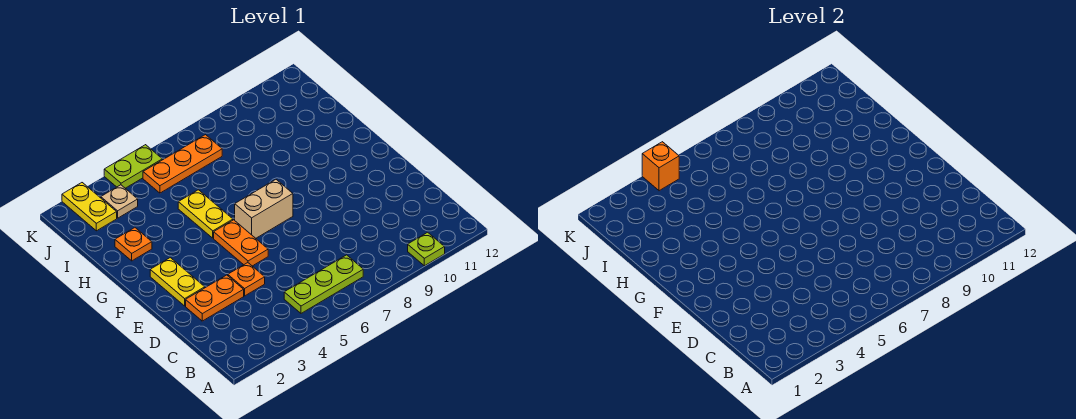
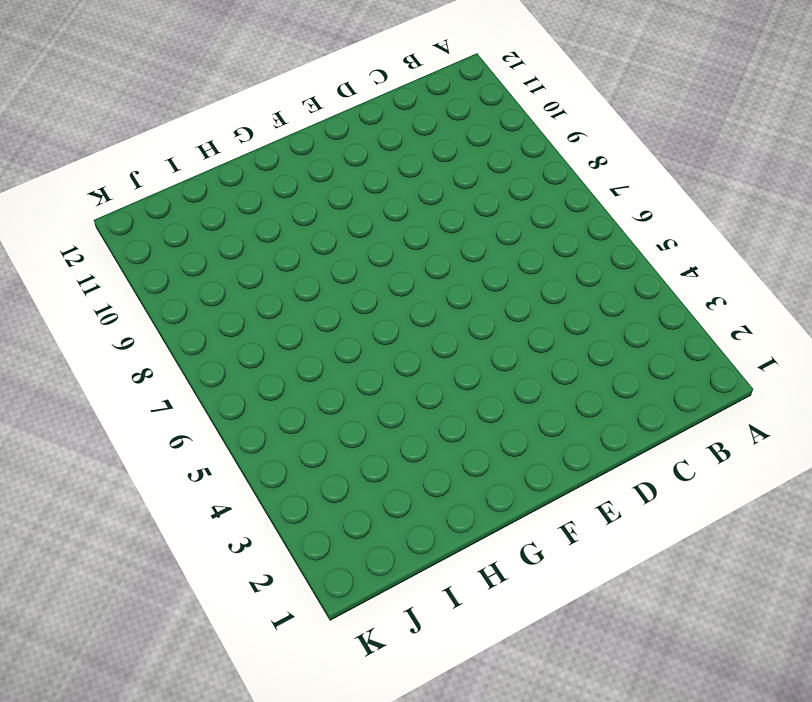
none -> lime 1x1 plate [408,232,445,266]
none -> lime 1x3 plate [284,255,363,313]
none -> orange 1x2 plate [186,275,244,321]

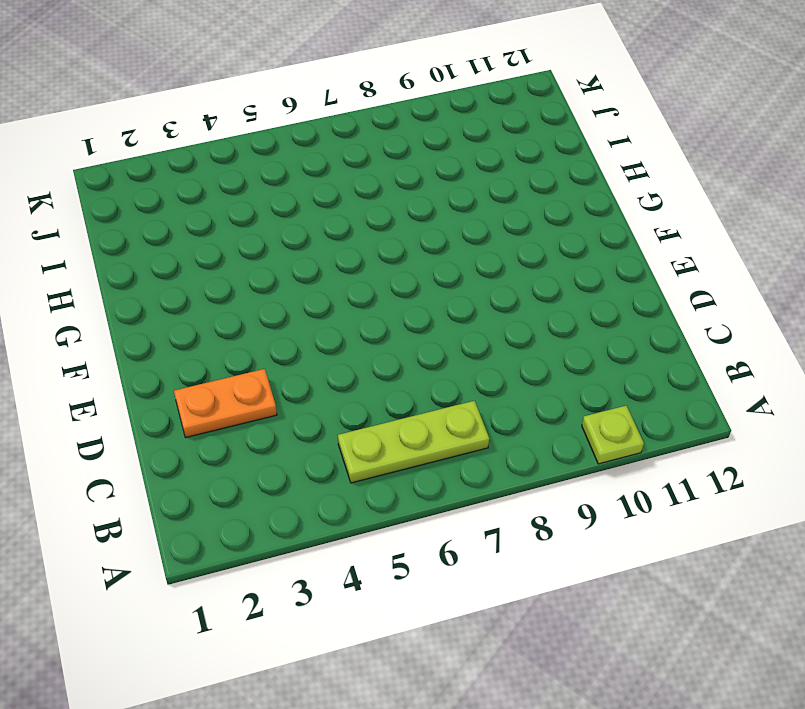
none -> orange 1x1 plate [228,263,265,296]
none -> yellow 1x2 plate [150,258,205,306]
none -> orange 1x2 plate [214,220,268,266]

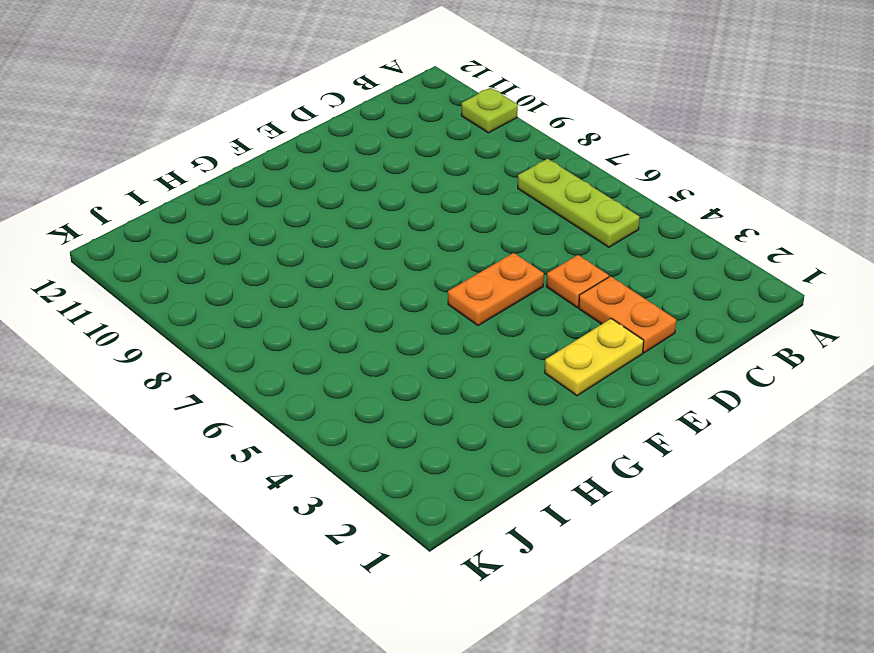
none -> tan 1x2 brick [235,180,293,238]
none -> yellow 1x2 plate [178,190,233,238]
none -> orange 1x1 plate [115,228,152,261]

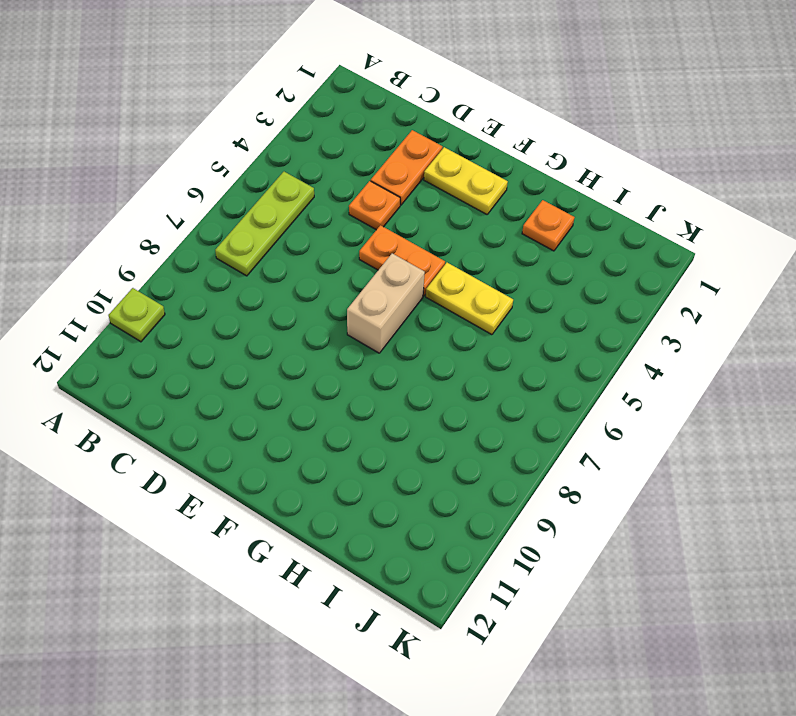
none -> yellow 1x2 plate [62,183,117,231]
none -> tan 1x1 plate [101,185,138,218]
none -> orange 1x3 plate [143,135,222,193]

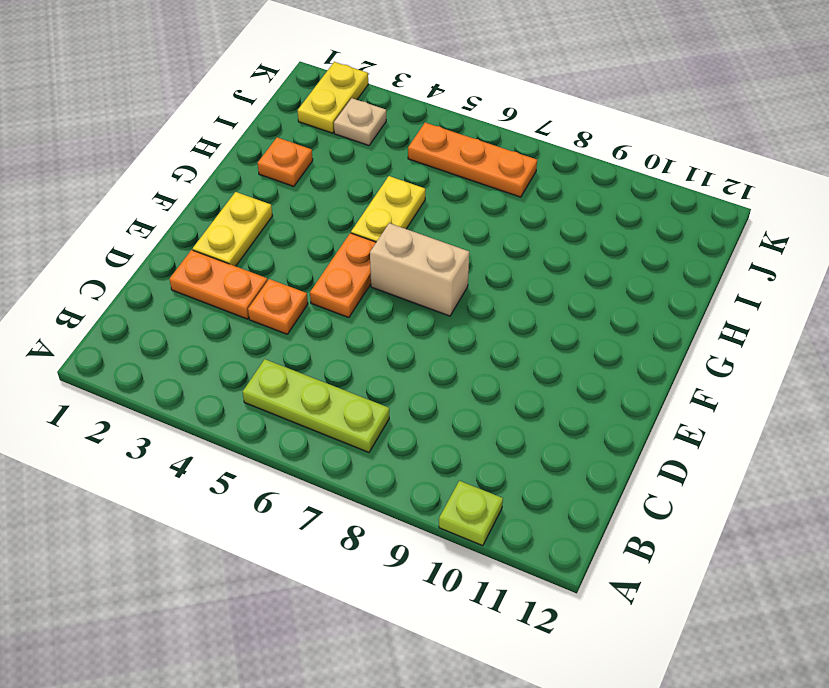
none -> lime 1x2 plate [104,145,162,188]
none -> orange 1x1 brick [642,142,679,191]

